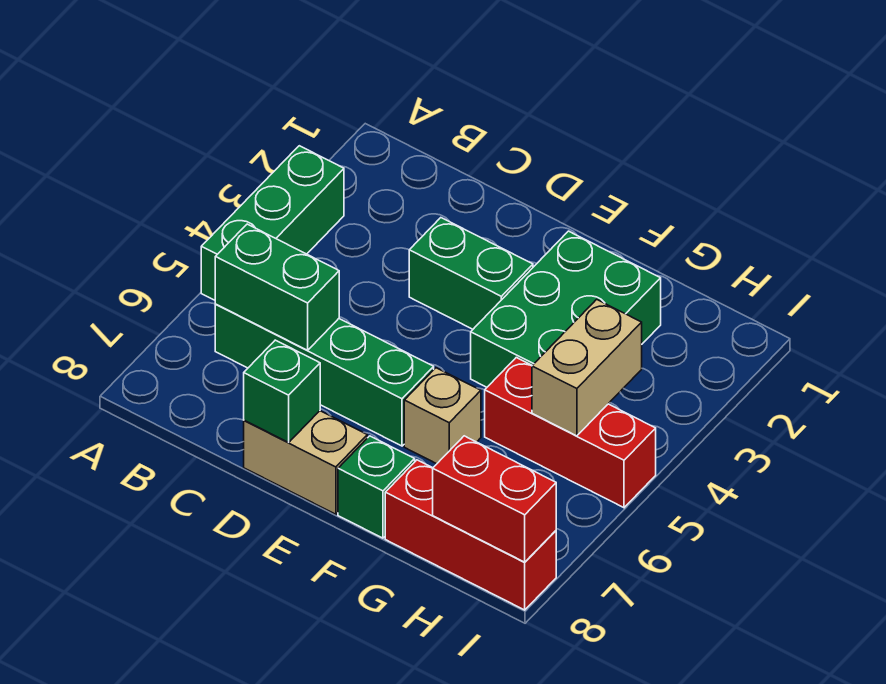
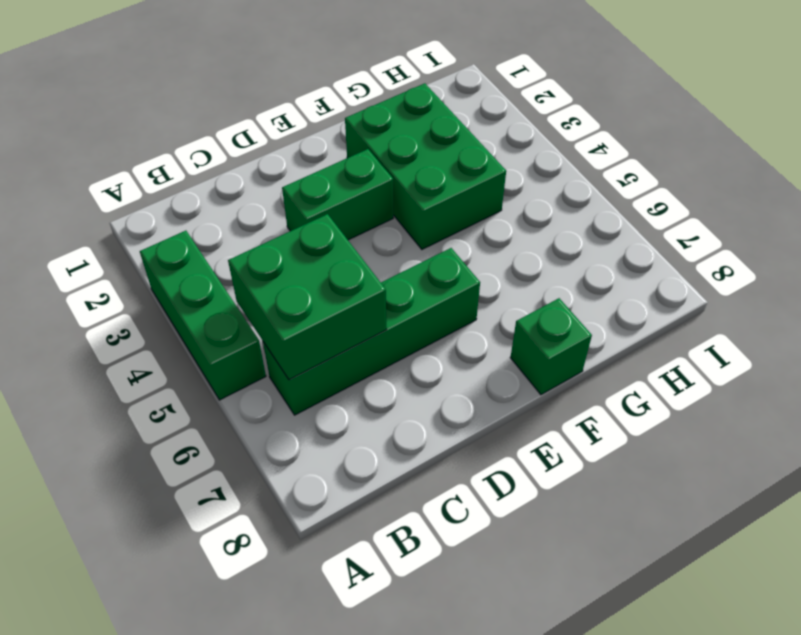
green 2x2 brick [228,214,387,380] -> green 1x2 brick [215,224,339,350]
none -> tan 1x2 brick [244,411,367,514]
none -> tan 1x1 brick [404,368,481,464]
none -> red 1x3 brick [485,357,656,508]

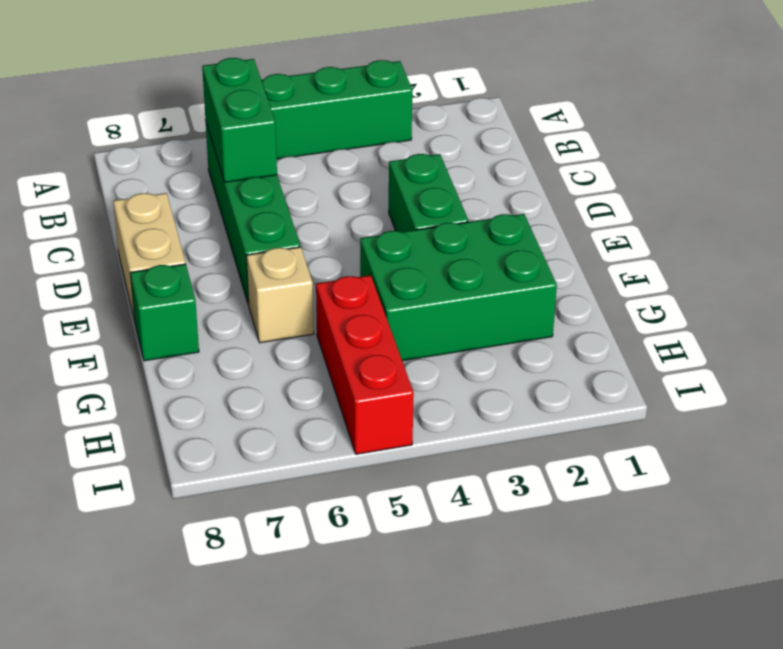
none -> red 1x3 brick [385,460,556,610]
none -> green 1x1 brick [244,340,320,442]
none -> tan 1x2 brick [532,299,642,436]

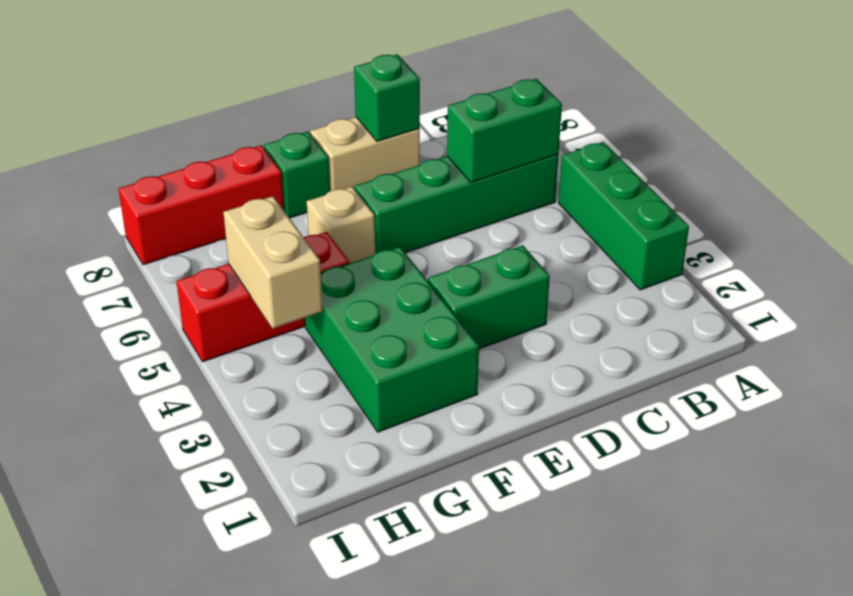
none -> red 1x2 brick [433,436,556,562]

